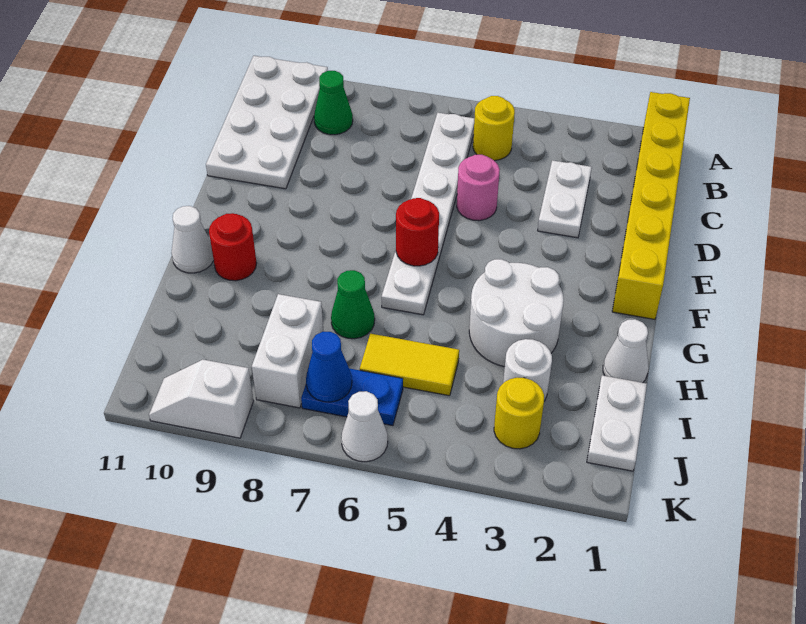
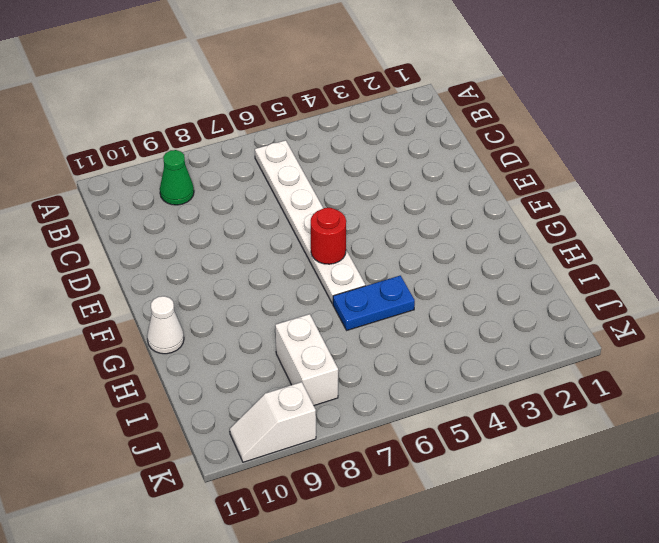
blue 1x2 plate [333,276,415,330] -> blue 1x2 plate moved to [301,369,403,426]
none -> yellow 1x6 brick [612,92,690,319]
none -> white 2x4 plate [206,56,328,189]
none -> yellow 1x1 round brick [473,96,515,161]

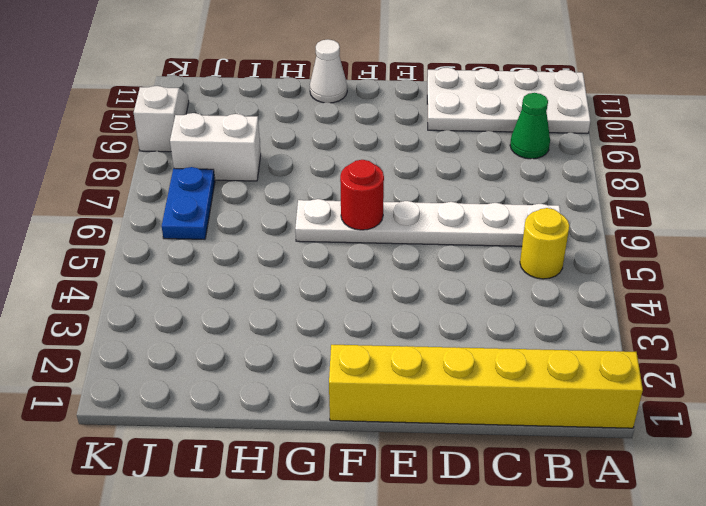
none -> white 1x2 plate [538,160,592,238]
none -> pink 1x1 round brick [457,155,500,221]
none -> white 2x2 round brick [469,259,564,367]

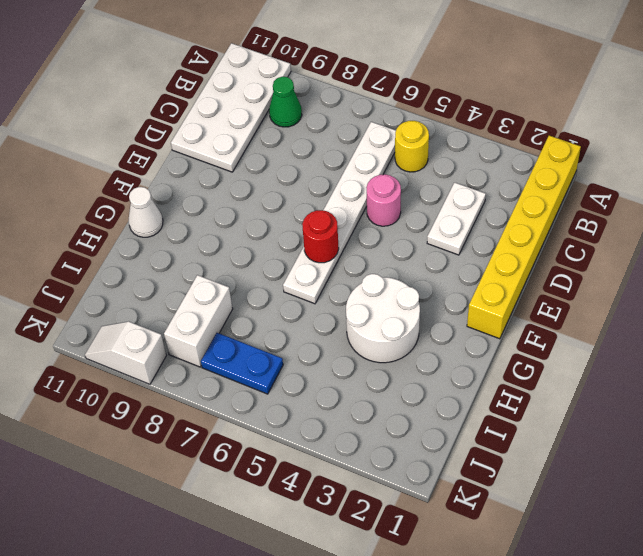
none -> red 1x1 round brick [209,213,257,281]
none -> white 1x1 cone [603,319,649,383]
none -> green 1x1 cone [331,270,375,339]

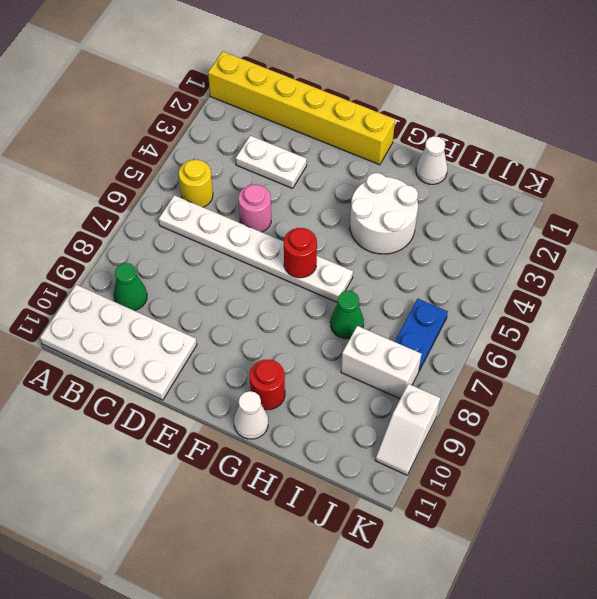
none -> white 1x2 plate [587,375,647,471]
none -> white 1x1 round brick [503,339,552,401]
none -> yellow 1x2 tile [360,334,459,396]

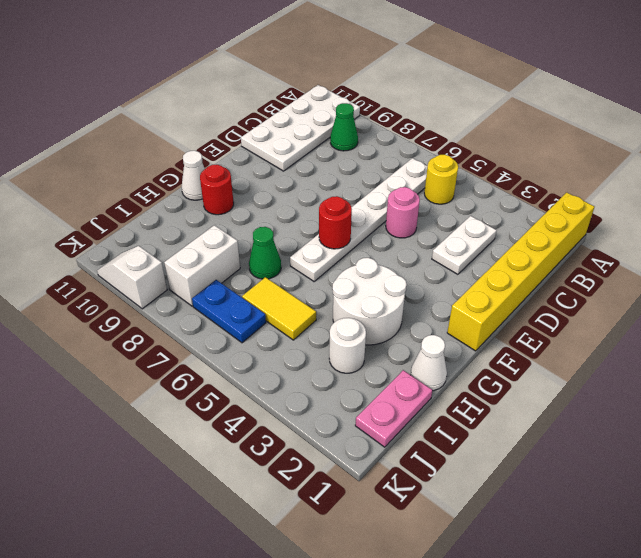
pink 1x2 plate [355,370,432,447] -> white 1x2 plate [587,375,647,471]
none -> yellow 1x1 round brick [494,378,544,449]
none -> white 1x1 cone [341,391,388,462]
none -> blue 1x1 cone [306,332,352,402]

